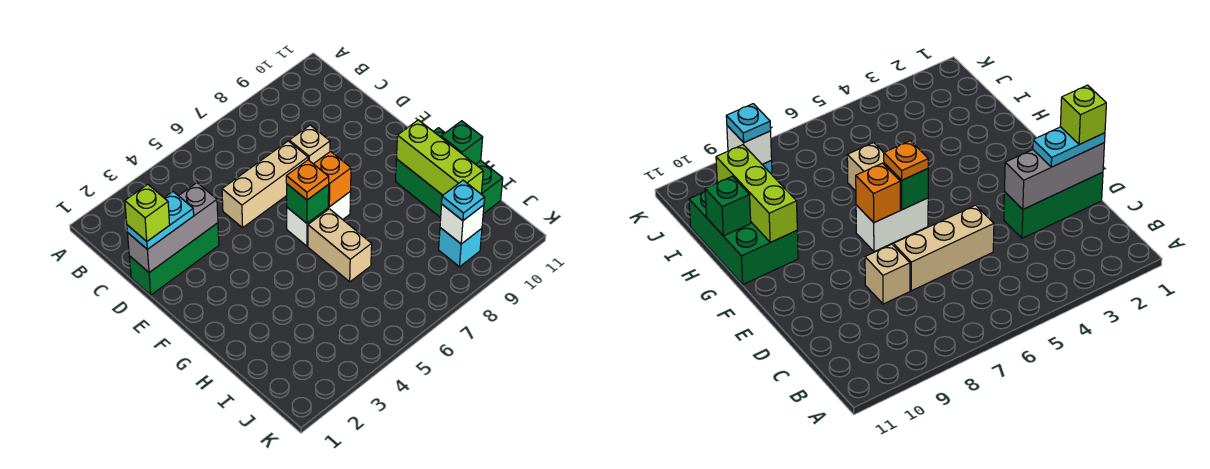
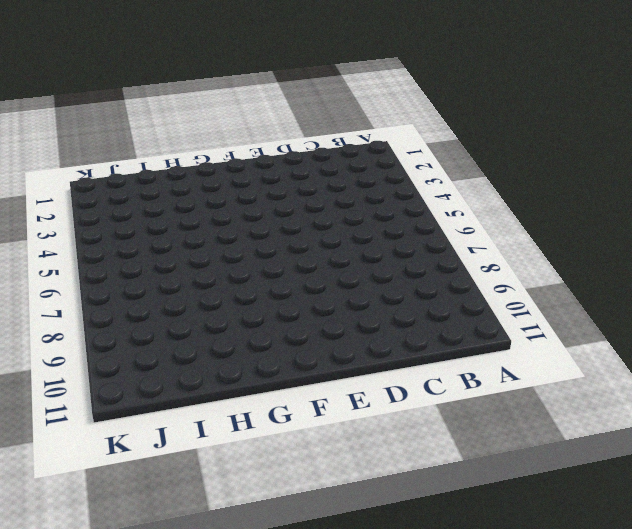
none -> green 1x3 brick [129,223,219,295]
none -> tan 1x3 brick [222,141,308,228]
none -> tan 1x1 brick [289,125,330,164]

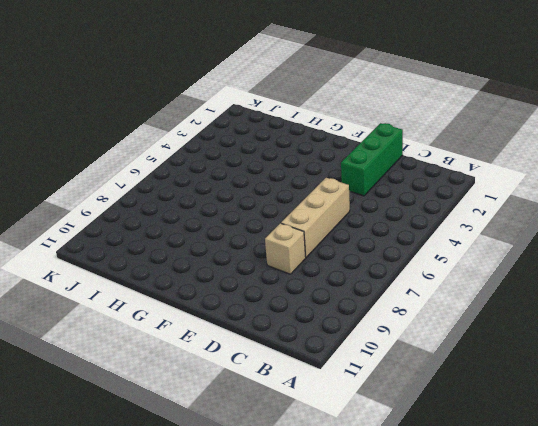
none -> white 1x2 brick [287,191,351,246]
none -> tan 1x2 brick [308,209,372,282]
none -> green 2x3 brick [396,128,503,218]

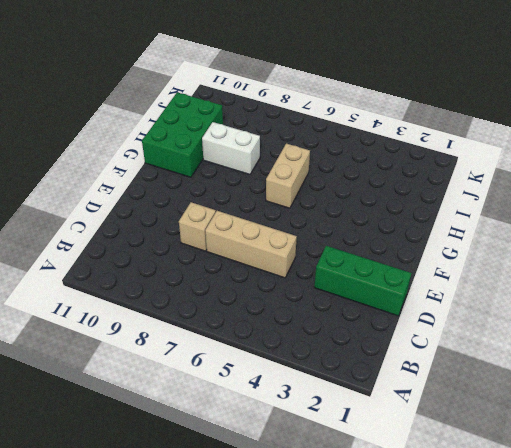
white 1x2 brick [202,122,260,174] -> white 1x2 brick moved to [287,191,351,246]
none -> cyan 1x1 brick [439,228,482,267]
none -> grey 1x3 brick [127,183,218,273]
none -> green 1x1 brick [287,184,329,223]

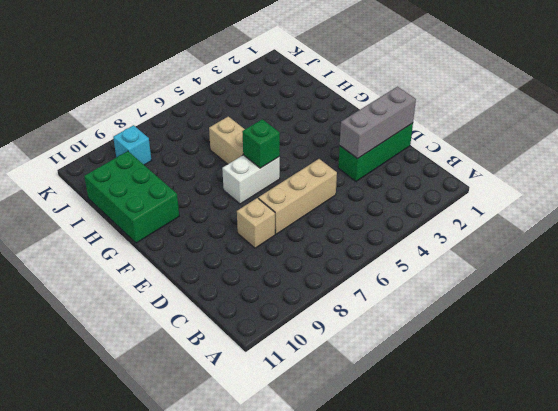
none -> orange 1x1 brick [314,152,351,207]
none -> lime 1x3 brick [397,120,483,195]
none -> green 1x1 brick [441,121,483,164]

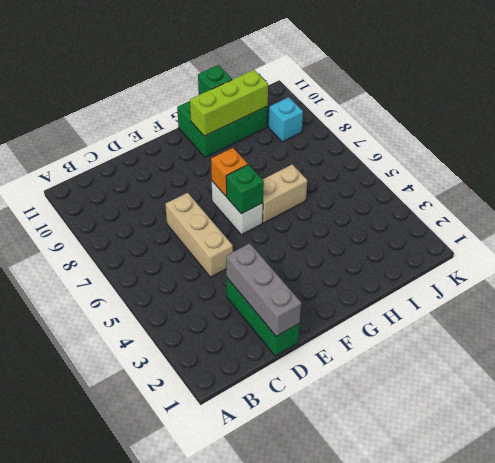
none -> tan 1x1 brick [289,125,330,164]
none -> white 1x1 brick [440,205,484,244]
none -> cyan 1x2 plate [127,192,194,249]

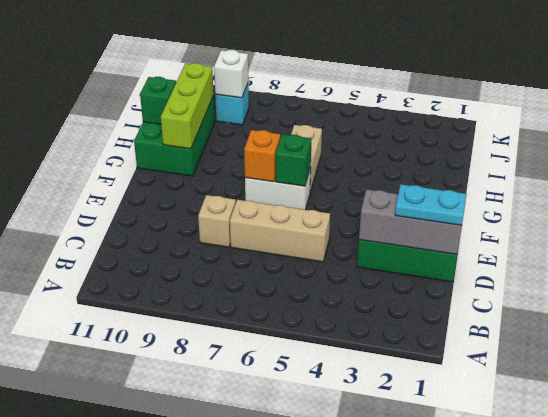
none -> orange 1x1 plate [286,160,329,200]
none -> cyan 1x1 plate [442,180,485,220]
none -> lime 1x1 brick [125,184,170,241]

